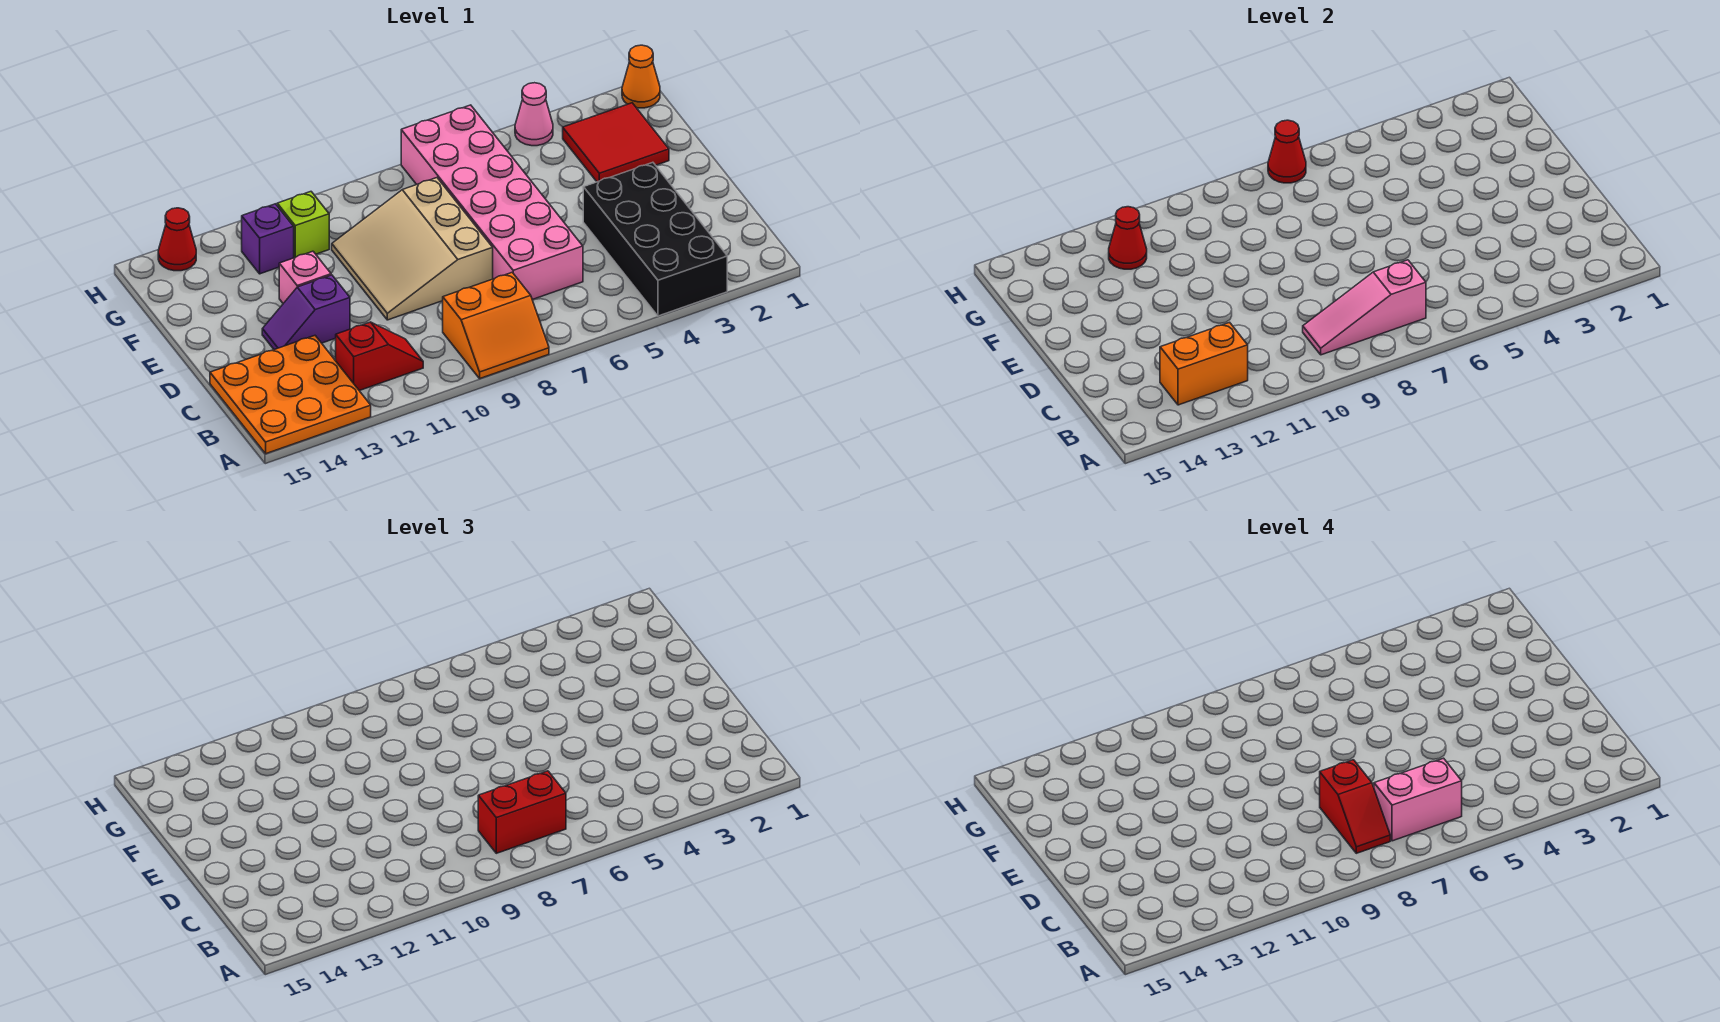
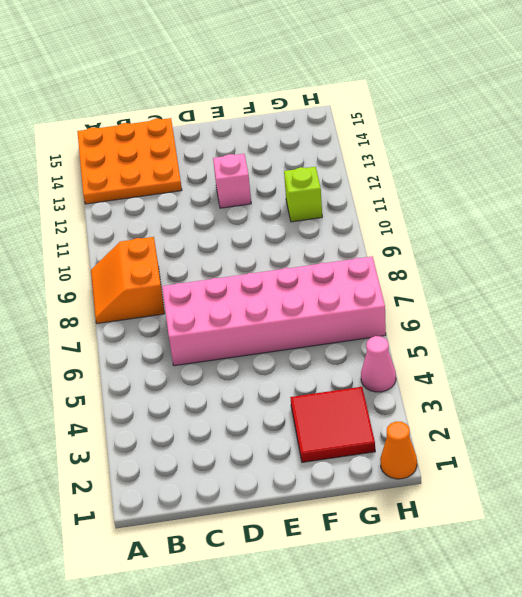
none -> black 2x4 brick [583,162,727,316]
none -> red 1x2 slope [336,322,423,391]
none -> tan 3x3 slope [332,178,493,320]

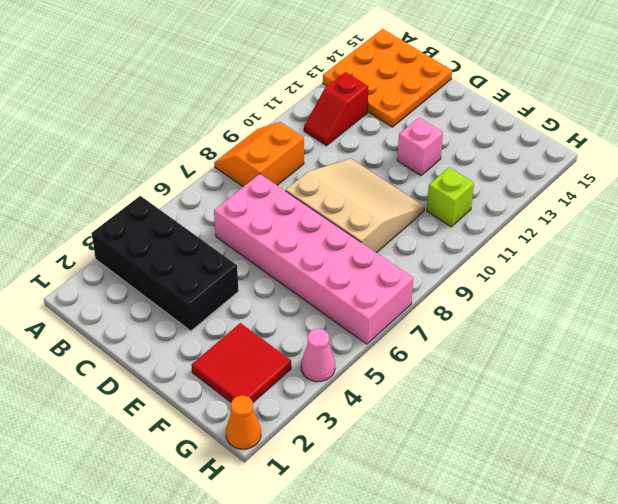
none -> purple 1x2 slope [262,275,350,350]
none -> purple 1x1 brick [242,204,294,274]
none -> red 1x1 cone [158,208,196,271]

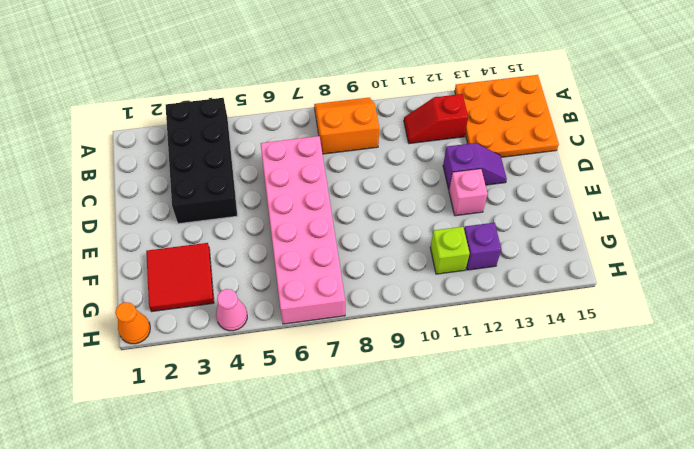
none -> tan 3x3 slope [332,178,493,320]
none -> red 1x1 cone [158,208,196,271]
none -> pink 1x3 slope [1303,260,1426,355]

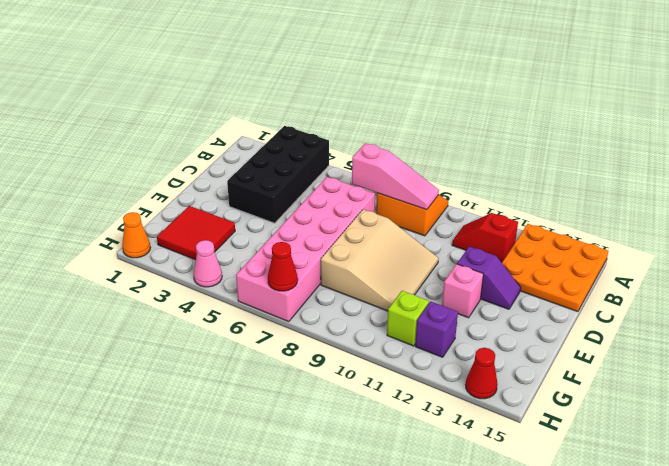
none -> orange 1x2 brick [1160,322,1248,405]
none -> red 1x1 cone [1109,207,1147,269]
none -> red 1x2 brick [478,771,566,853]

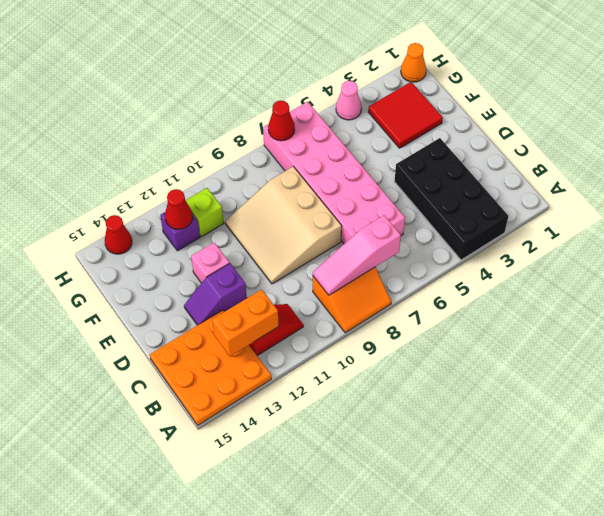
none -> red 1x2 brick [478,771,566,853]
none -> pink 1x2 brick [1374,758,1462,841]
none -> red 1x2 slope [1320,760,1390,853]

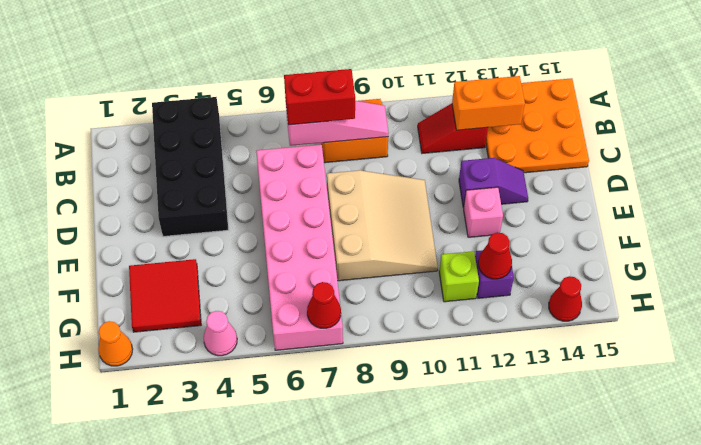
none -> pink 1x2 brick [1374,758,1462,841]
none -> red 1x2 slope [1320,760,1390,853]

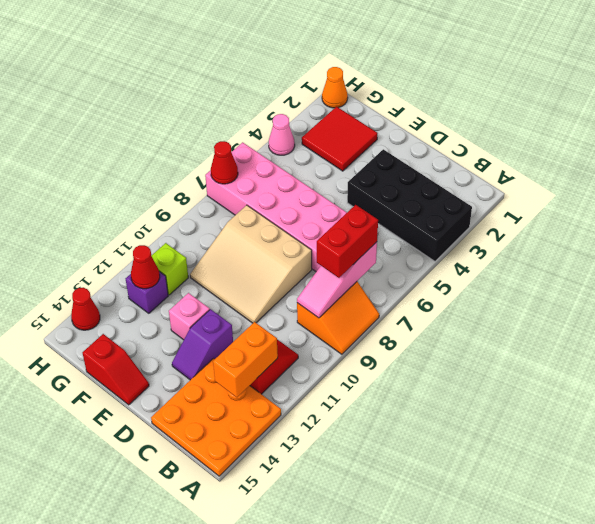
red 1x2 slope [82,334,149,405] -> red 1x2 slope moved to [1320,760,1390,853]
none -> pink 1x2 brick [1374,758,1462,841]

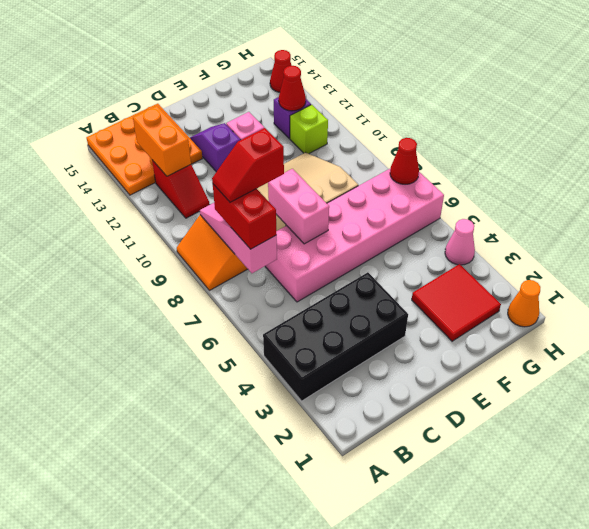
pink 1x2 brick [268,169,329,244] -> pink 1x2 brick moved to [1374,758,1462,841]

